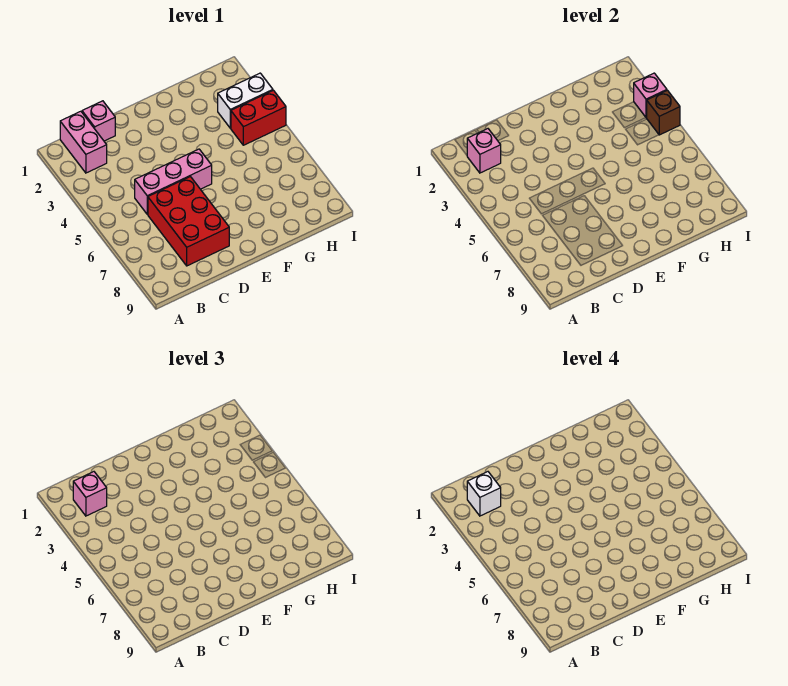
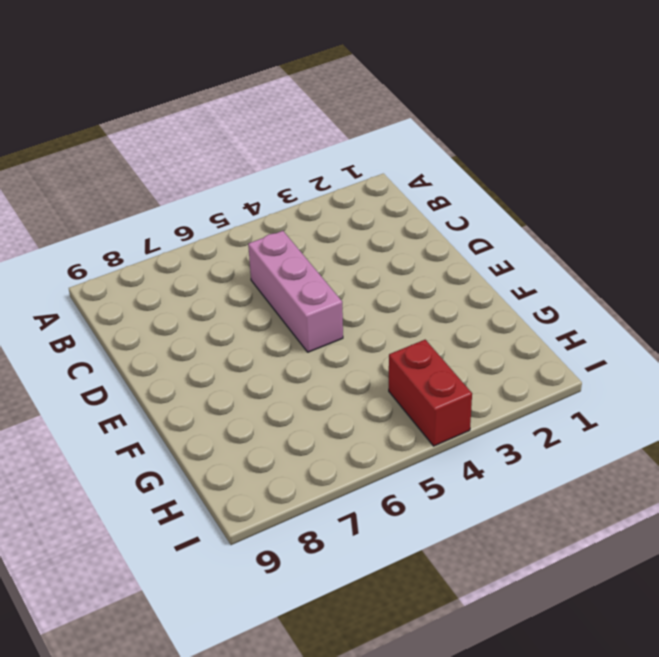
none -> pink 1x2 brick [60,111,107,173]
none -> pink 1x1 brick [82,101,115,141]

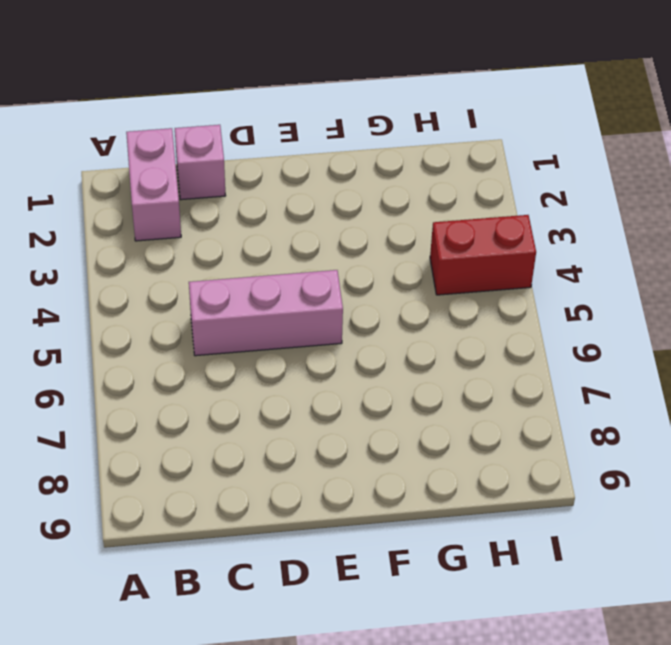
none -> red 2x3 brick [148,177,229,266]
none -> white 1x2 brick [218,73,273,128]

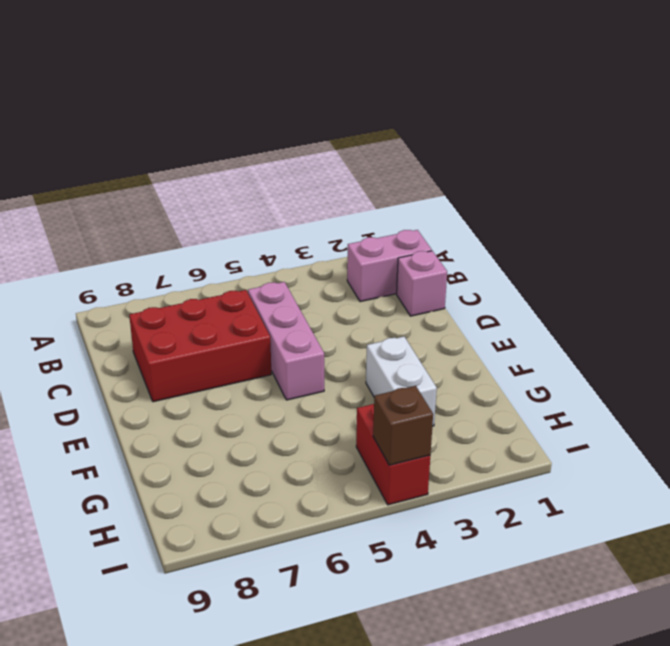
white 1x2 brick [366,337,437,426] -> white 1x2 brick moved to [218,73,273,128]
none -> pink 1x1 brick [467,129,501,173]
none -> pink 1x1 brick [634,73,667,118]

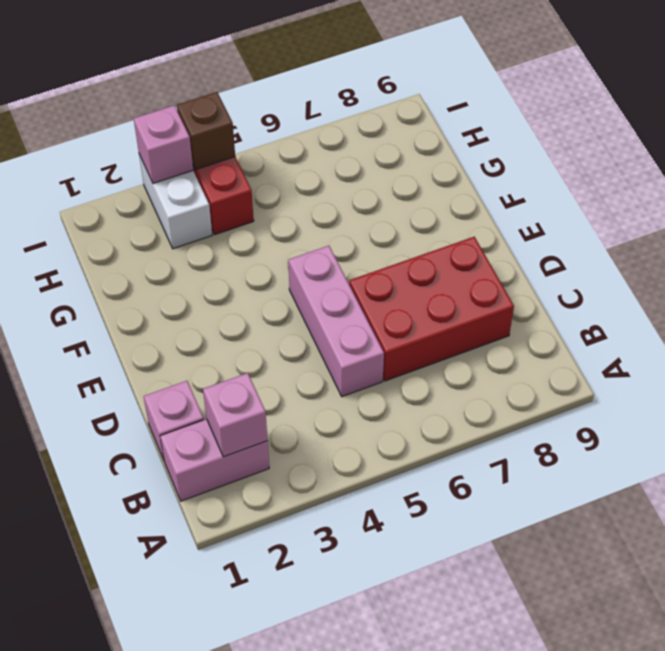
none -> pink 1x1 brick [73,472,107,516]
none -> white 1x1 brick [467,472,501,516]

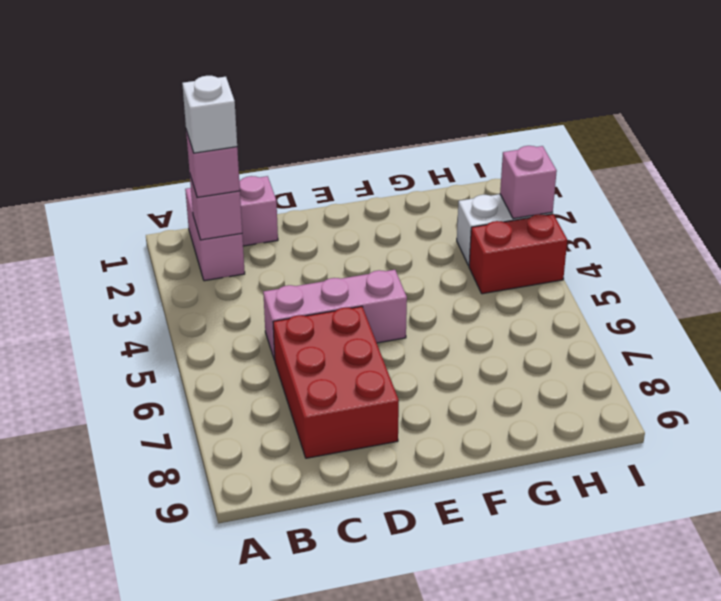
none -> brown 1x1 brick [647,90,680,135]

